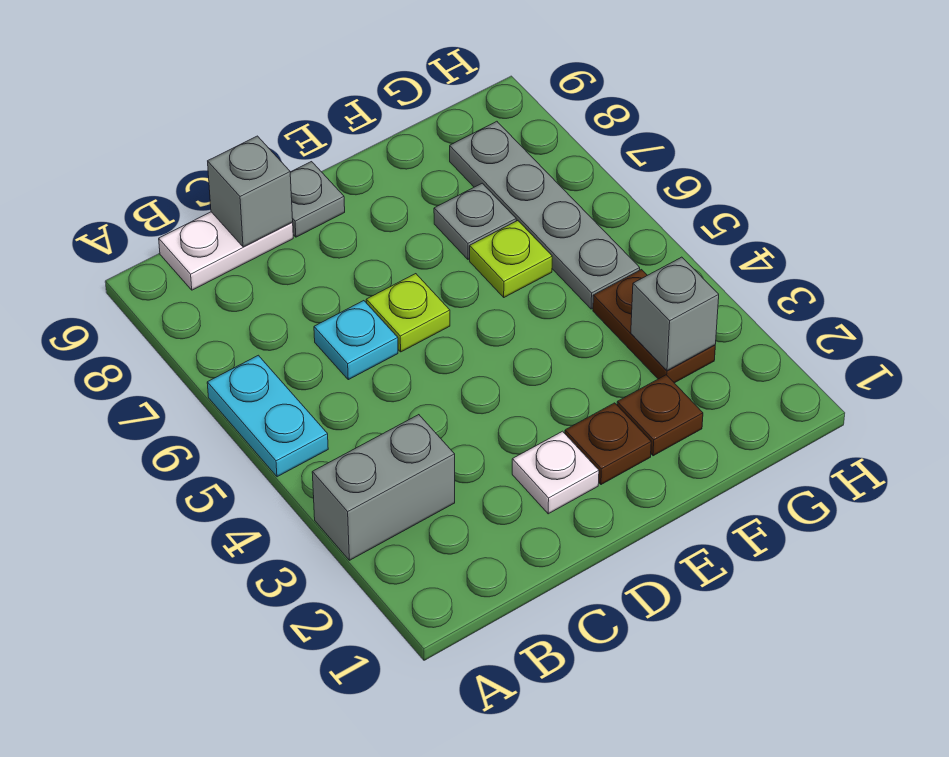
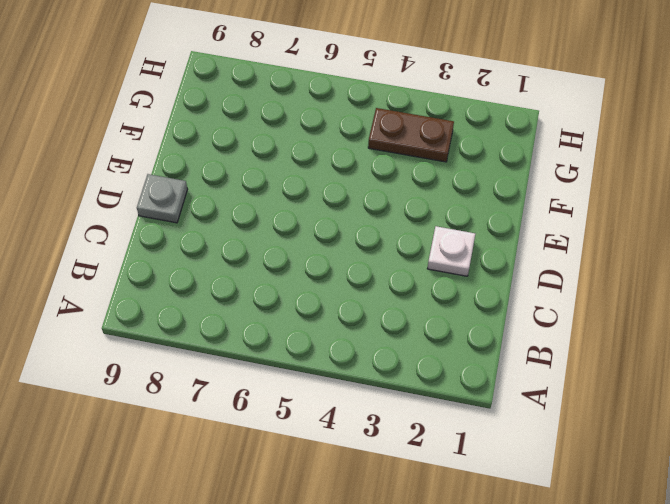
none -> grey 1x2 brick [312,415,455,560]
none -> cyan 1x2 plate [207,355,328,477]
none -> white 1x2 plate [159,212,293,290]

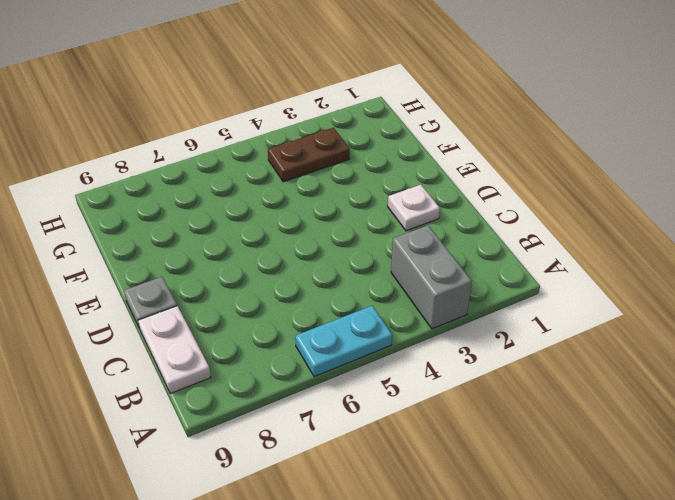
none -> cyan 1x1 plate [314,301,398,380]
none -> lime 1x1 plate [366,274,450,352]
none -> brown 1x1 plate [565,403,651,485]

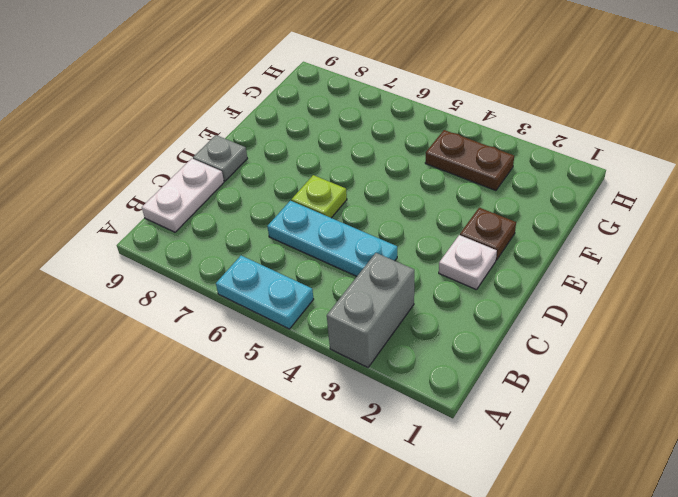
cyan 1x3 plate [267,201,397,276] -> cyan 1x1 plate [314,301,398,380]
none -> brown 1x1 plate [617,375,703,456]
none -> lime 1x1 plate [470,221,552,297]
none -> grey 1x1 plate [434,183,516,259]

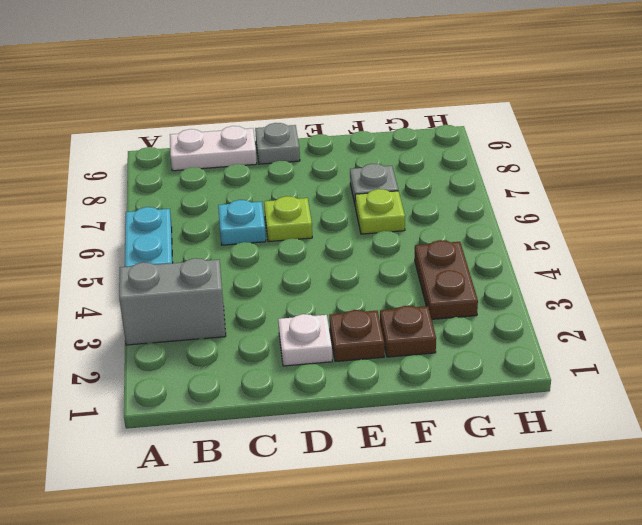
none -> grey 1x4 plate [450,121,640,309]
none -> grey 1x1 brick [208,136,293,247]
none -> grey 1x1 brick [631,257,719,371]

